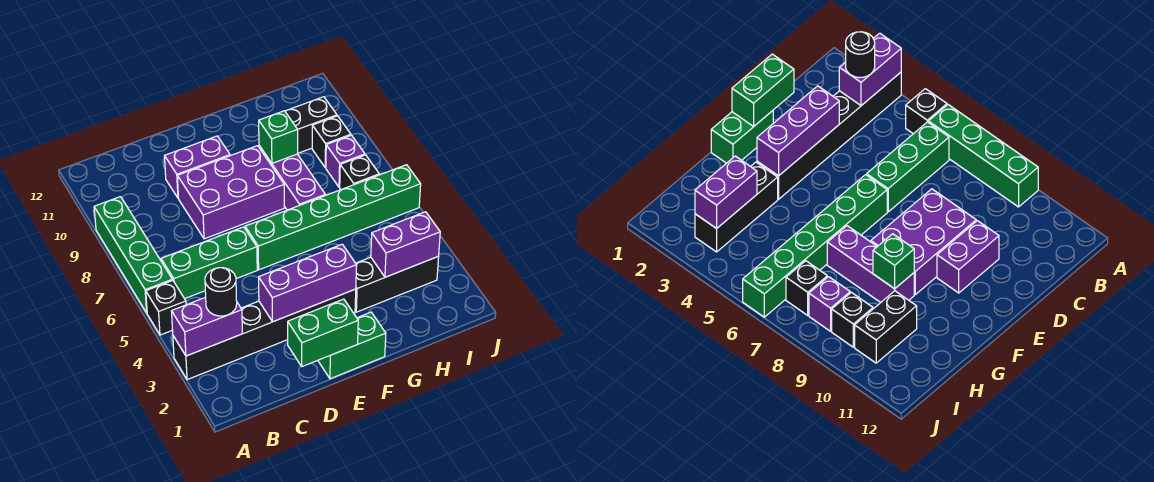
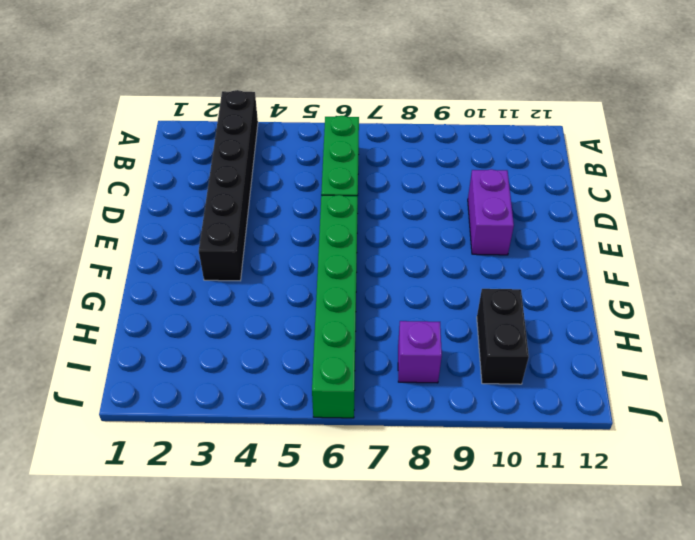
none -> black 1x1 brick [146,280,186,335]
none -> green 1x4 brick [94,197,172,313]
none -> purple 2x3 brick [177,146,284,239]

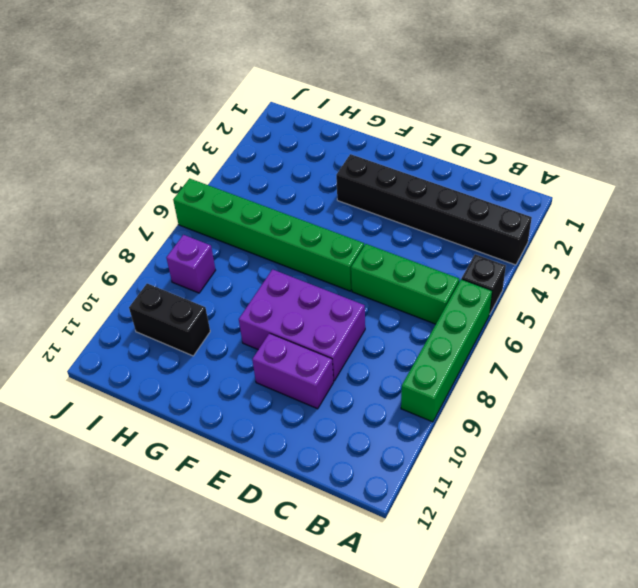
none -> green 1x2 brick [318,312,386,379]
none -> black 1x3 brick [355,256,439,312]
none -> purple 1x3 brick [259,146,325,210]

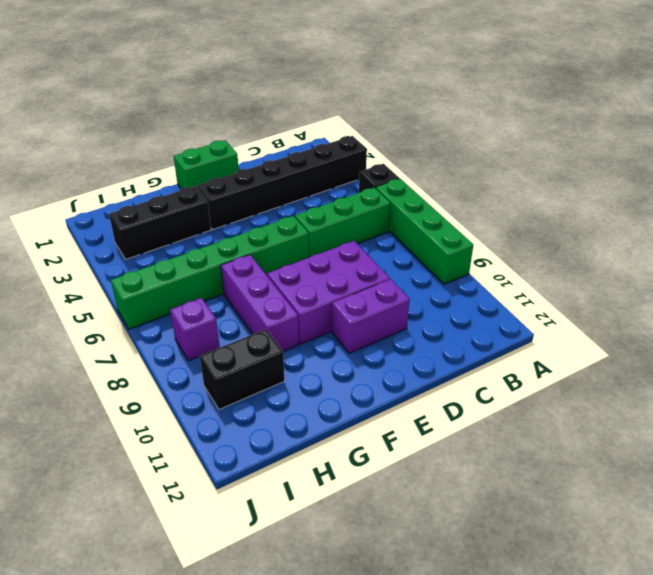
none -> black 1x1 brick [340,155,379,190]
none -> black 1x1 brick [312,116,351,168]
none -> purple 1x2 brick [172,297,242,356]

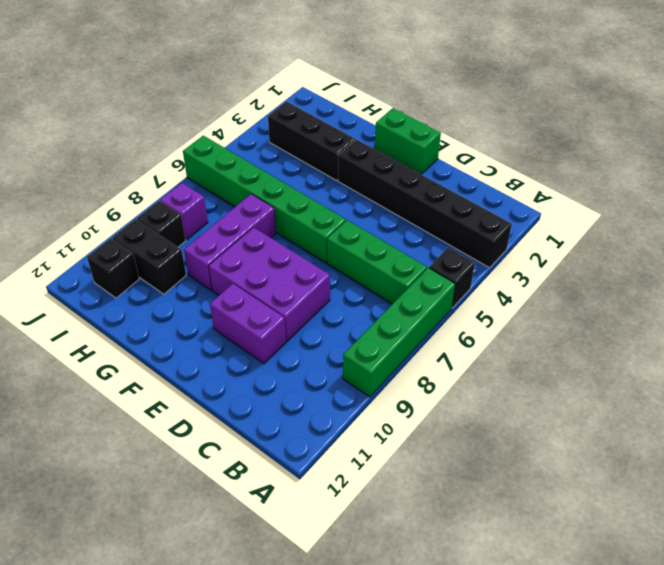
black 1x1 brick [87,238,139,298] -> black 1x1 brick moved to [340,155,379,190]
none -> purple 1x2 brick [172,297,242,356]
none -> green 1x2 brick [288,299,358,367]
none -> purple 1x3 brick [259,244,357,322]

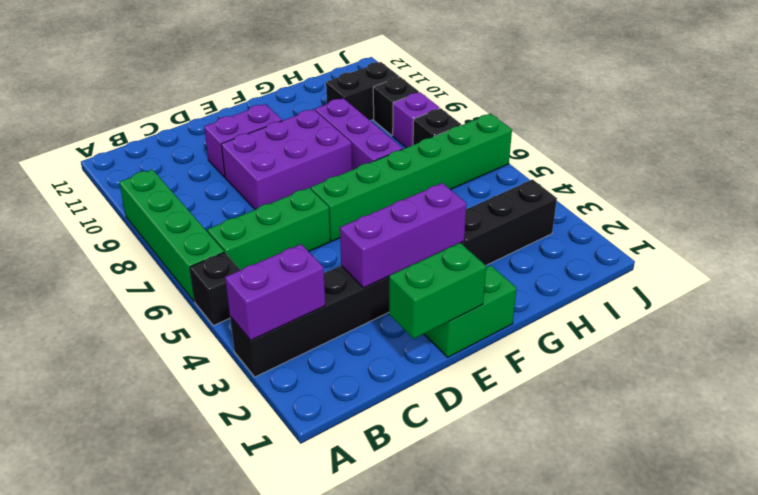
none -> green 1x1 brick [259,111,298,163]
none -> purple 1x2 brick [371,212,440,277]
none -> black 1x1 round brick [205,268,237,316]

